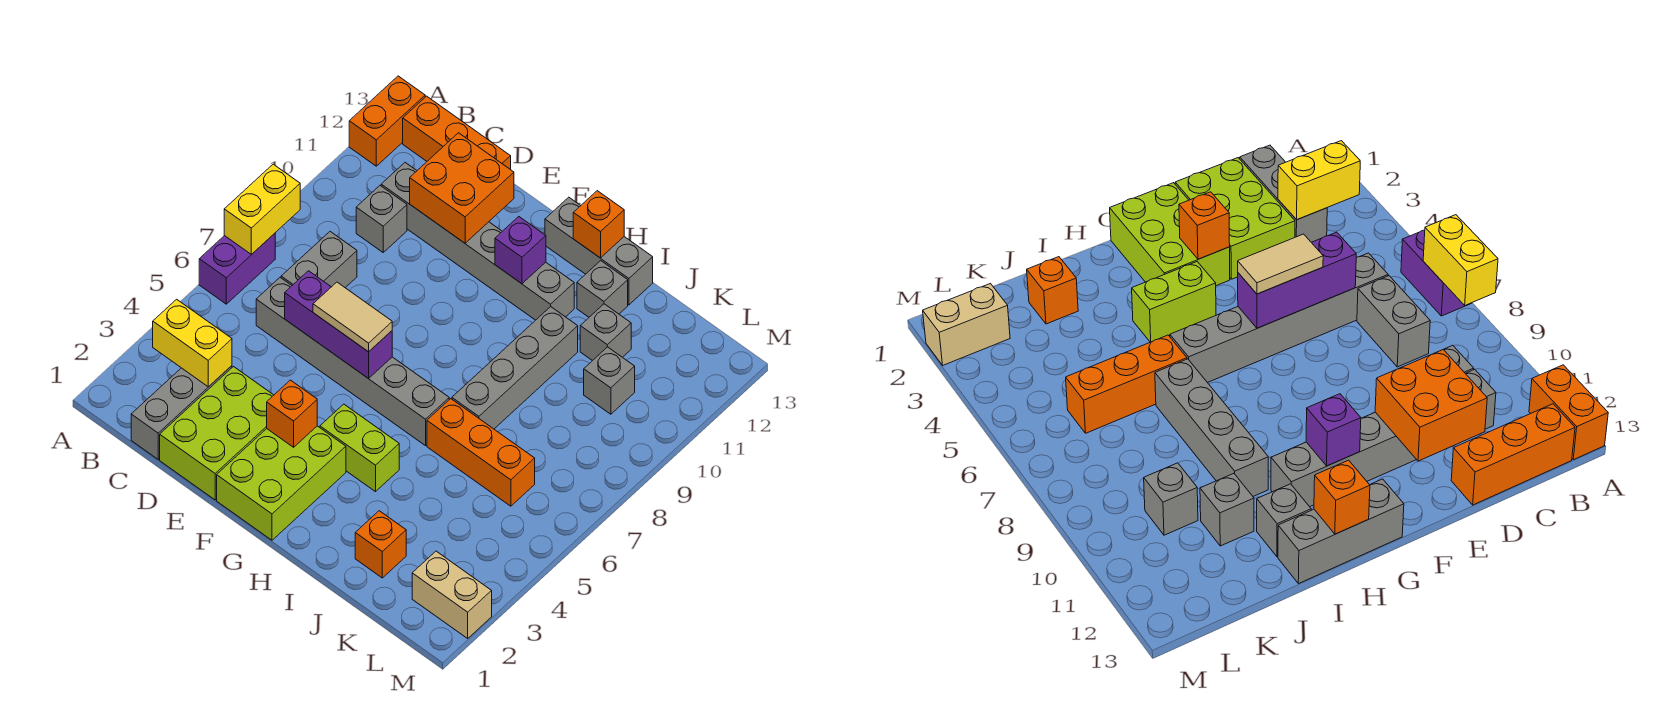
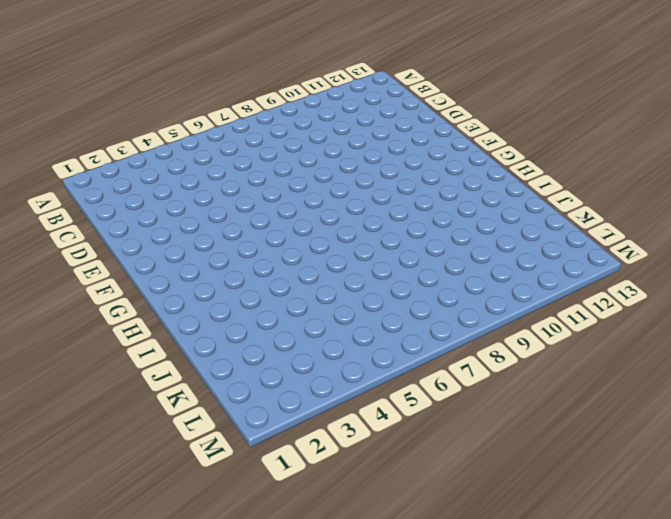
none -> purple 1x2 brick [199,233,275,304]
none -> orange 1x2 brick [349,76,425,166]
none -> orange 1x3 brick [403,96,511,170]

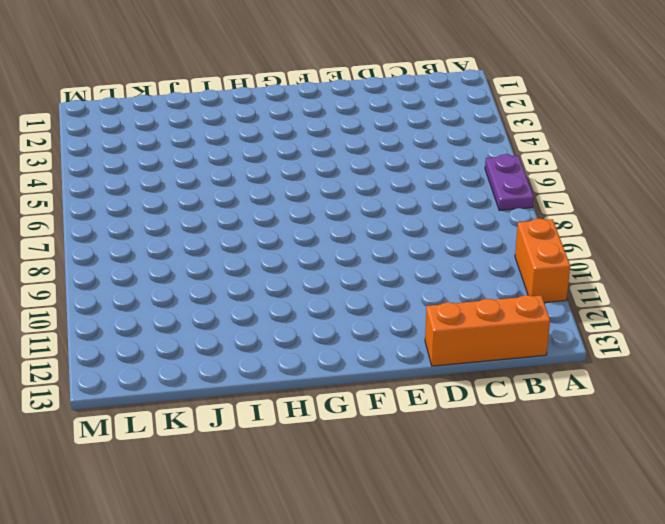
purple 1x2 plate [485,154,534,211] -> purple 1x2 brick [199,233,275,304]
orange 1x2 brick [515,219,570,303] -> orange 1x2 brick moved to [349,76,425,166]
none -> grey 1x3 brick [131,366,232,459]
none -> grey 1x6 brick [256,278,449,446]
none -> grey 1x2 brick [281,232,357,288]

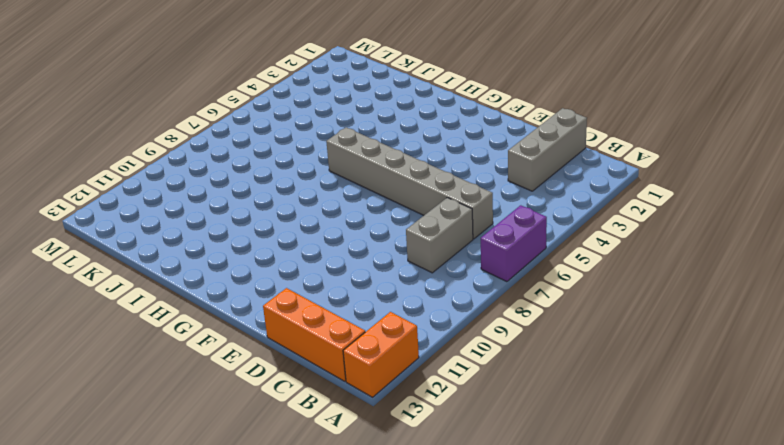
none -> grey 1x1 brick [356,186,407,252]
none -> grey 1x6 brick [381,163,574,320]
none -> lime 2x3 brick [160,367,274,500]

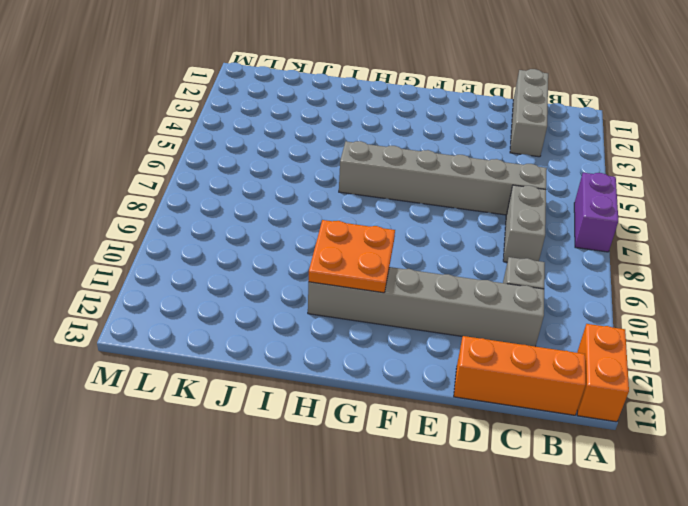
orange 2x2 plate [308,220,395,293] -> purple 1x1 brick [495,217,546,284]
none -> lime 2x3 brick [160,367,274,500]
none -> lime 2x3 brick [217,426,346,540]
none -> lime 1x2 brick [320,404,399,492]

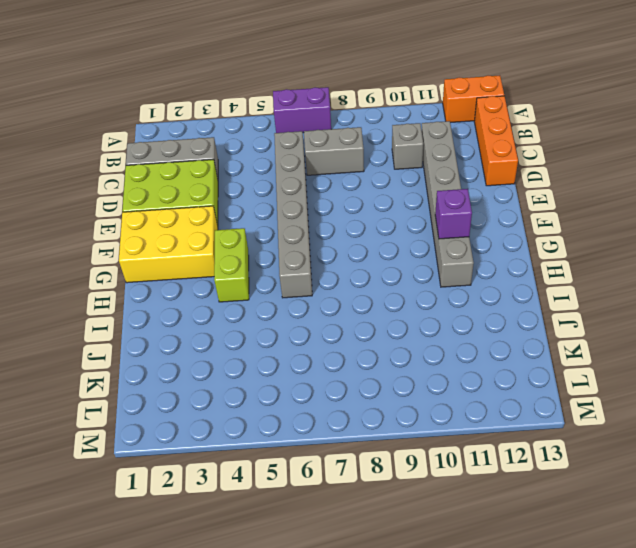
yellow 2x3 brick [119,206,218,283] -> lime 2x3 brick [217,426,346,540]
none -> grey 1x3 brick [545,197,653,305]
none -> orange 1x3 brick [427,399,535,506]
none -> grey 1x4 brick [452,307,578,429]

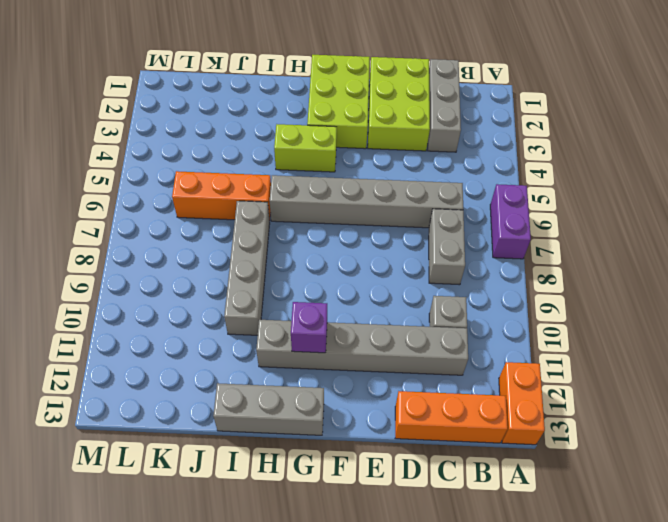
none -> grey 1x1 brick [577,261,628,317]
none -> orange 1x1 brick [355,511,406,578]
none -> grey 1x1 brick [580,304,631,361]

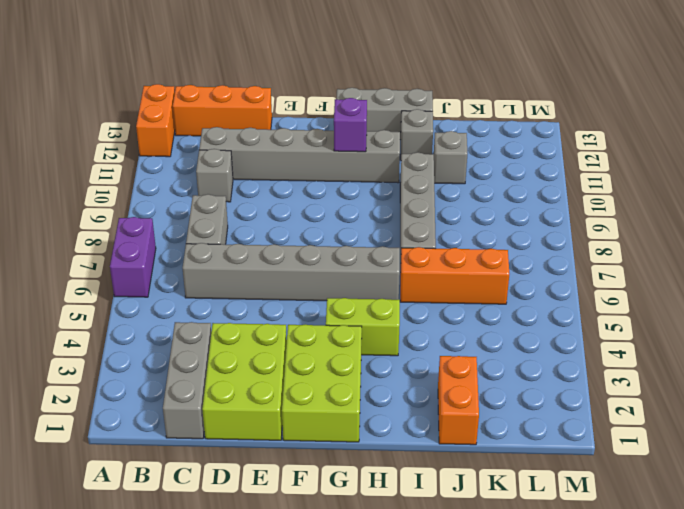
orange 1x2 brick [438,356,479,445] -> orange 1x1 brick [355,511,406,578]
none -> grey 1x1 brick [584,347,635,414]
none -> tan 1x2 brick [412,551,492,638]
none -> yellow 1x2 brick [224,164,300,255]

